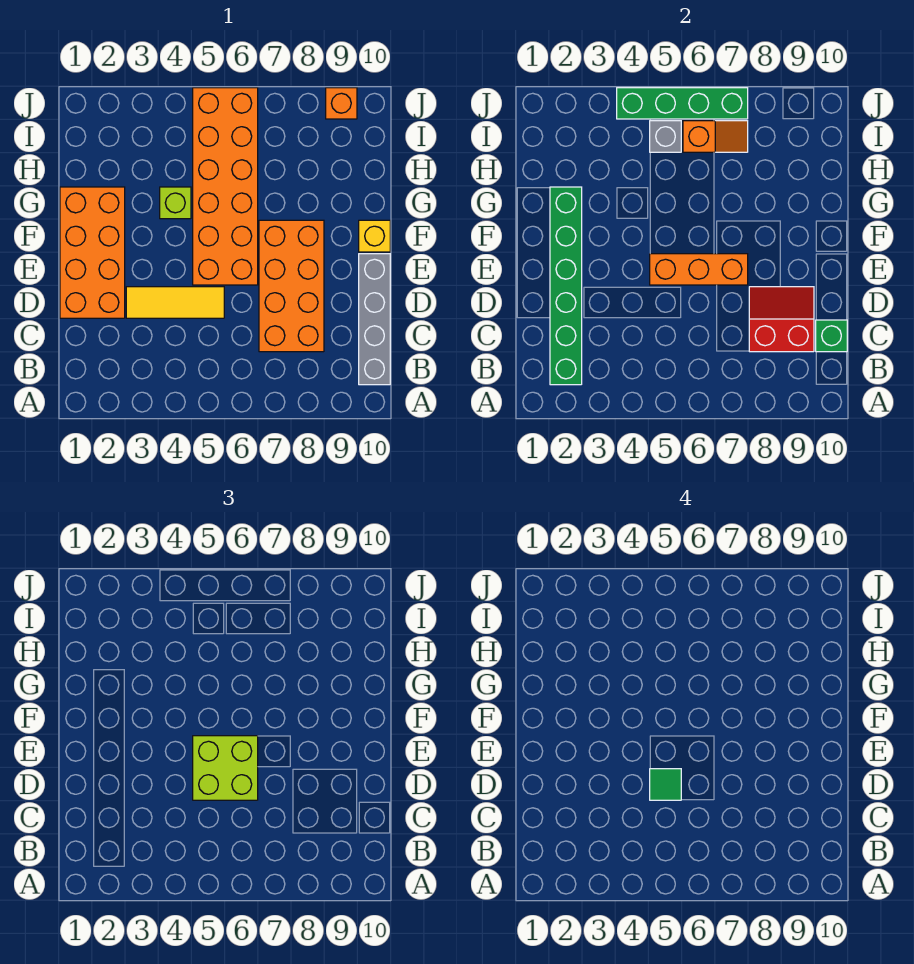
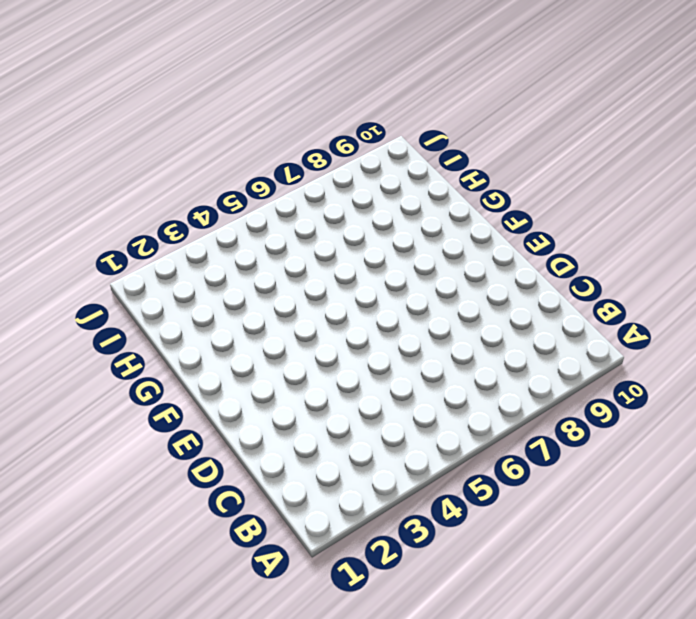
none -> grey 1x4 brick [359,254,390,385]
none -> orange 2x4 brick [259,220,324,352]
none -> orange 2x4 brick [60,187,125,318]

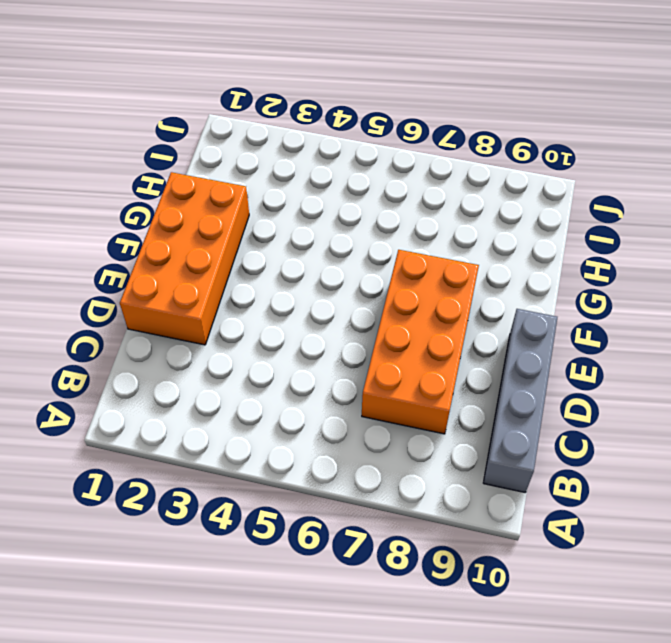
none -> yellow 1x3 tile [126,287,224,318]
none -> orange 2x6 brick [193,88,258,285]
none -> yellow 1x1 brick [359,220,390,252]

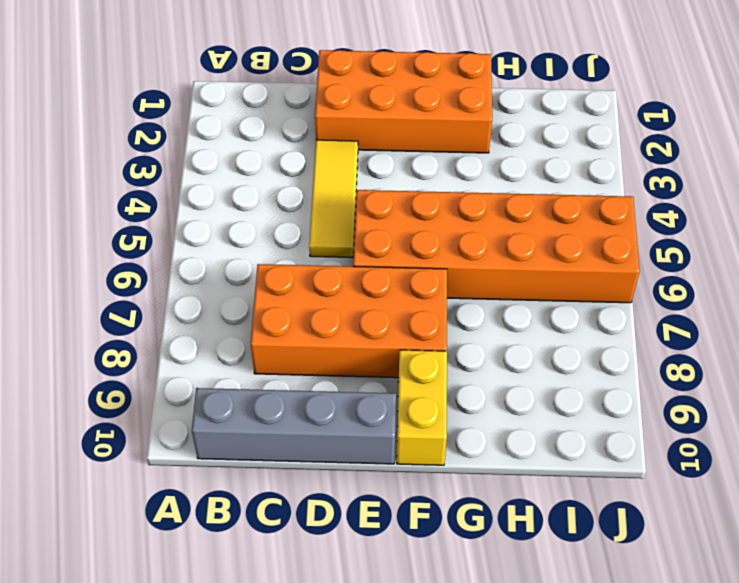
yellow 1x2 brick [397,350,447,465] -> yellow 1x1 brick [359,220,390,252]
none -> lime 1x1 brick [160,187,191,219]
none -> orange 1x1 brick [326,88,357,119]
none -> green 1x6 brick [550,187,582,385]

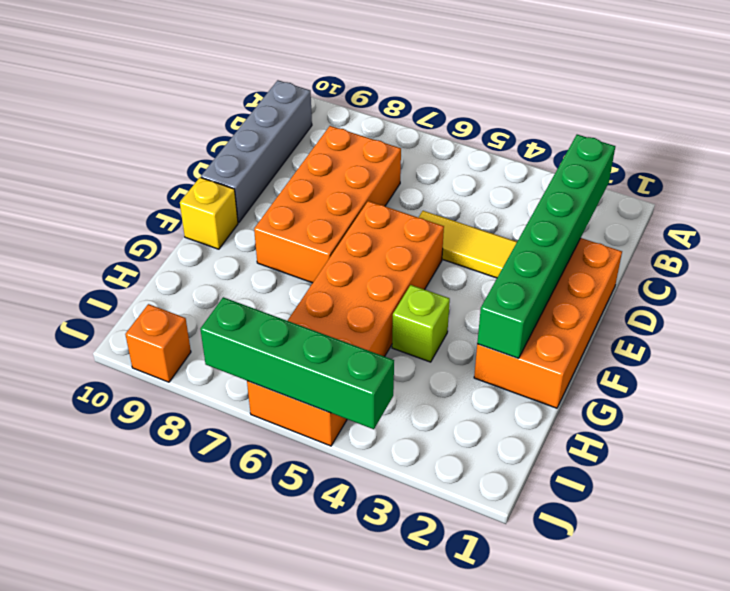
none -> red 2x2 slope [749,287,814,352]
none -> green 1x1 brick [816,320,847,352]
none -> orange 1x3 brick [650,254,748,285]

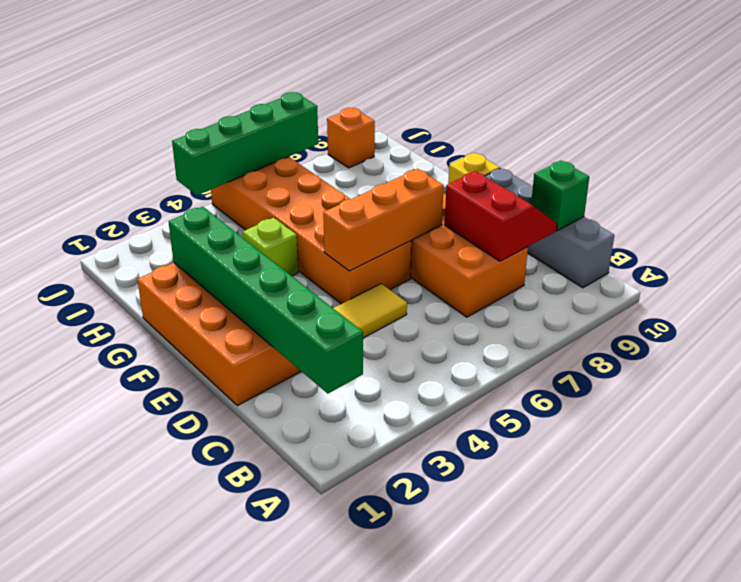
red 2x2 slope [445,171,557,261] -> red 2x2 slope turned to [749,287,814,352]
none -> grey 1x1 brick [650,121,681,152]
none -> orange 1x2 slope [683,121,748,152]
none -> lime 2x2 brick [193,736,258,800]

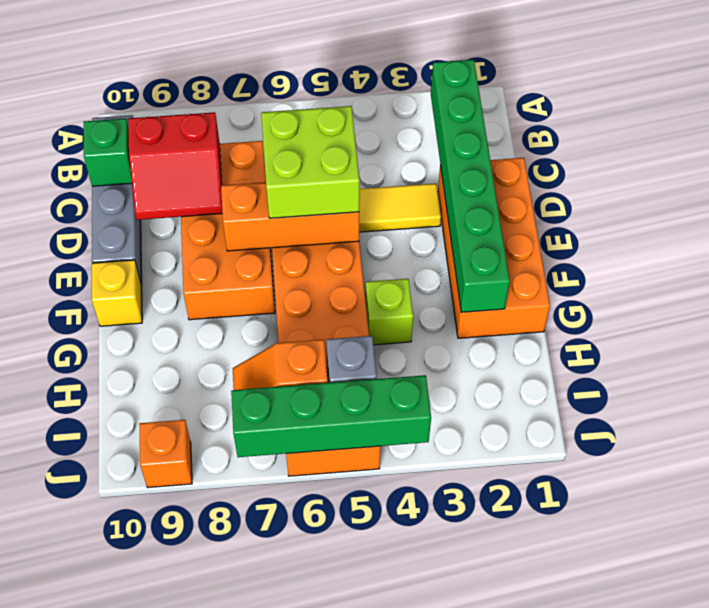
none -> green 1x1 tile [650,769,681,800]

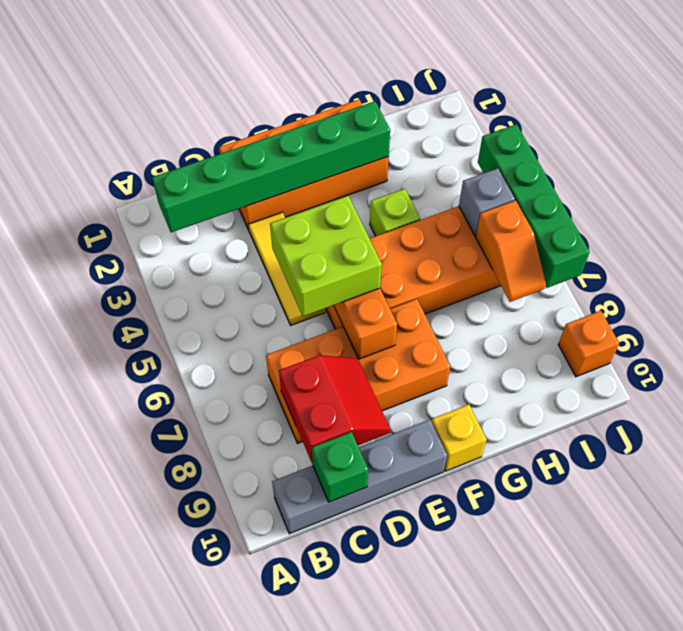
none -> green 1x1 tile [650,769,681,800]

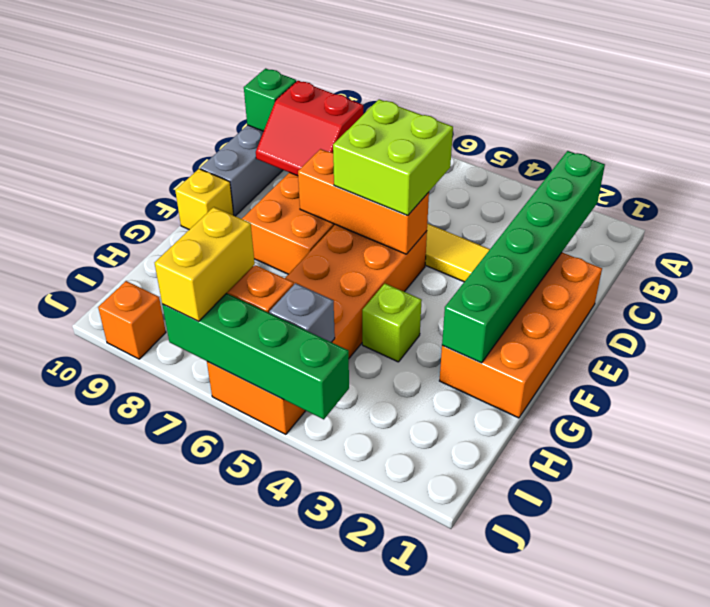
yellow 1x2 brick [155,207,255,321] -> none
none -> green 1x1 tile [650,769,681,800]

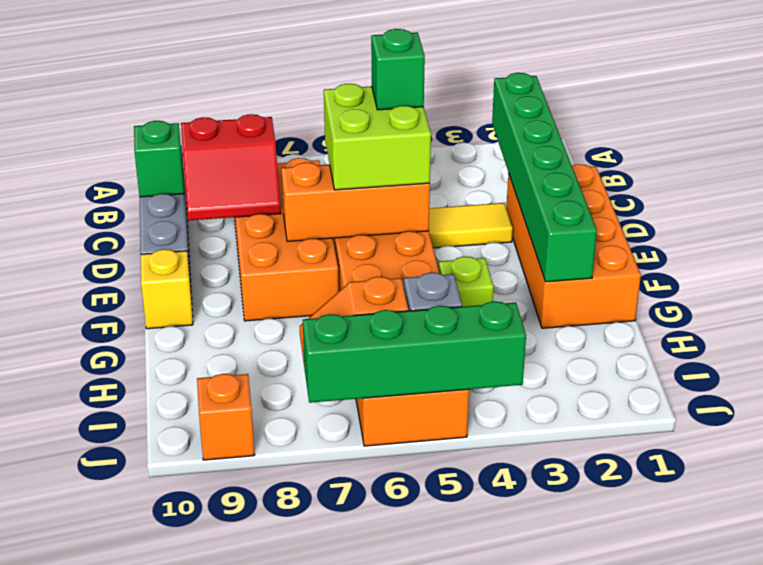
green 1x1 brick [371,29,425,110] -> green 1x1 tile [650,769,681,800]

